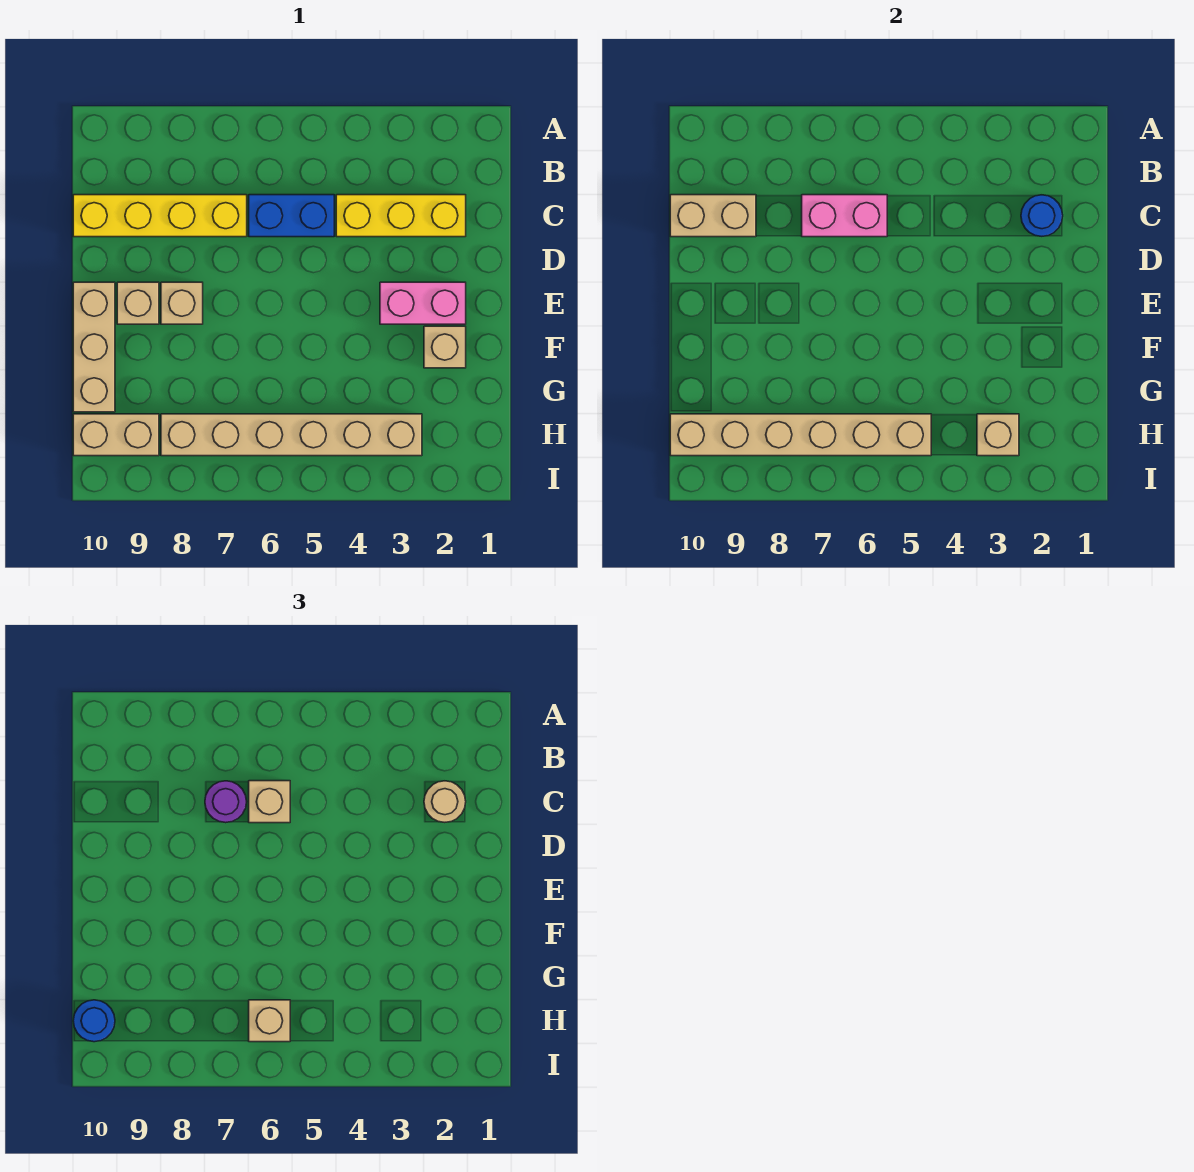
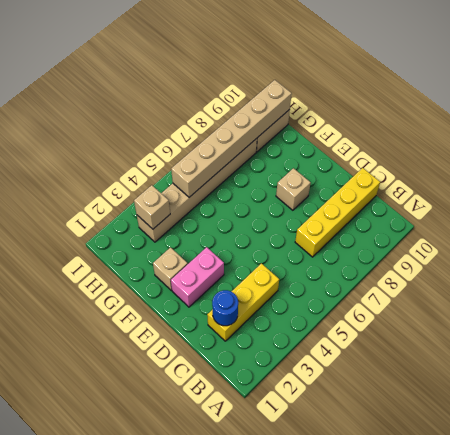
none -> blue 1x2 brick [249,195,334,237]
none -> tan 1x1 brick [117,282,159,324]
none -> tan 1x3 brick [73,282,115,412]

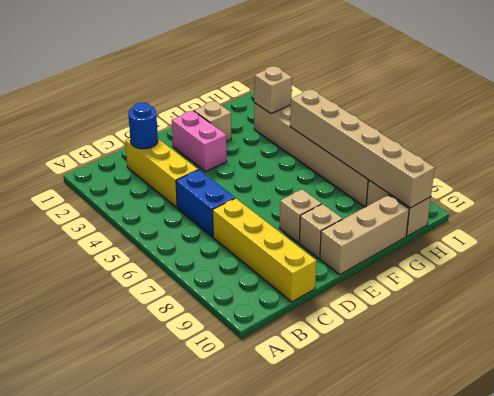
none -> pink 1x2 brick [802,195,887,237]
none -> tan 1x2 brick [670,195,756,237]
none -> tan 1x1 round brick [424,781,466,822]

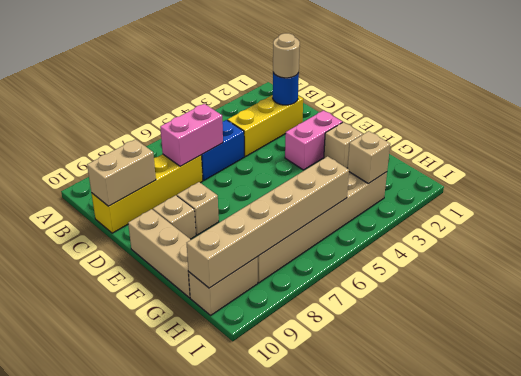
none -> tan 1x1 brick [249,781,290,823]
none -> purple 1x1 round brick [205,781,247,823]
none -> tan 1x1 brick [249,1000,290,1042]

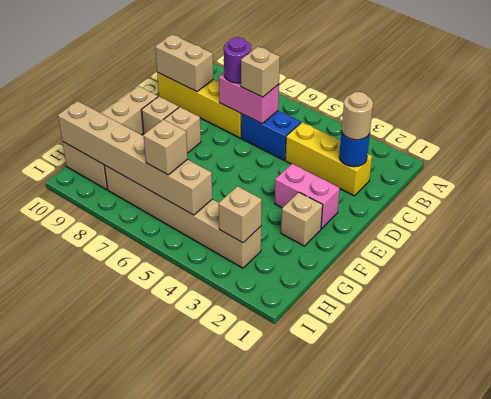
none -> blue 1x1 round brick [73,1000,115,1042]

